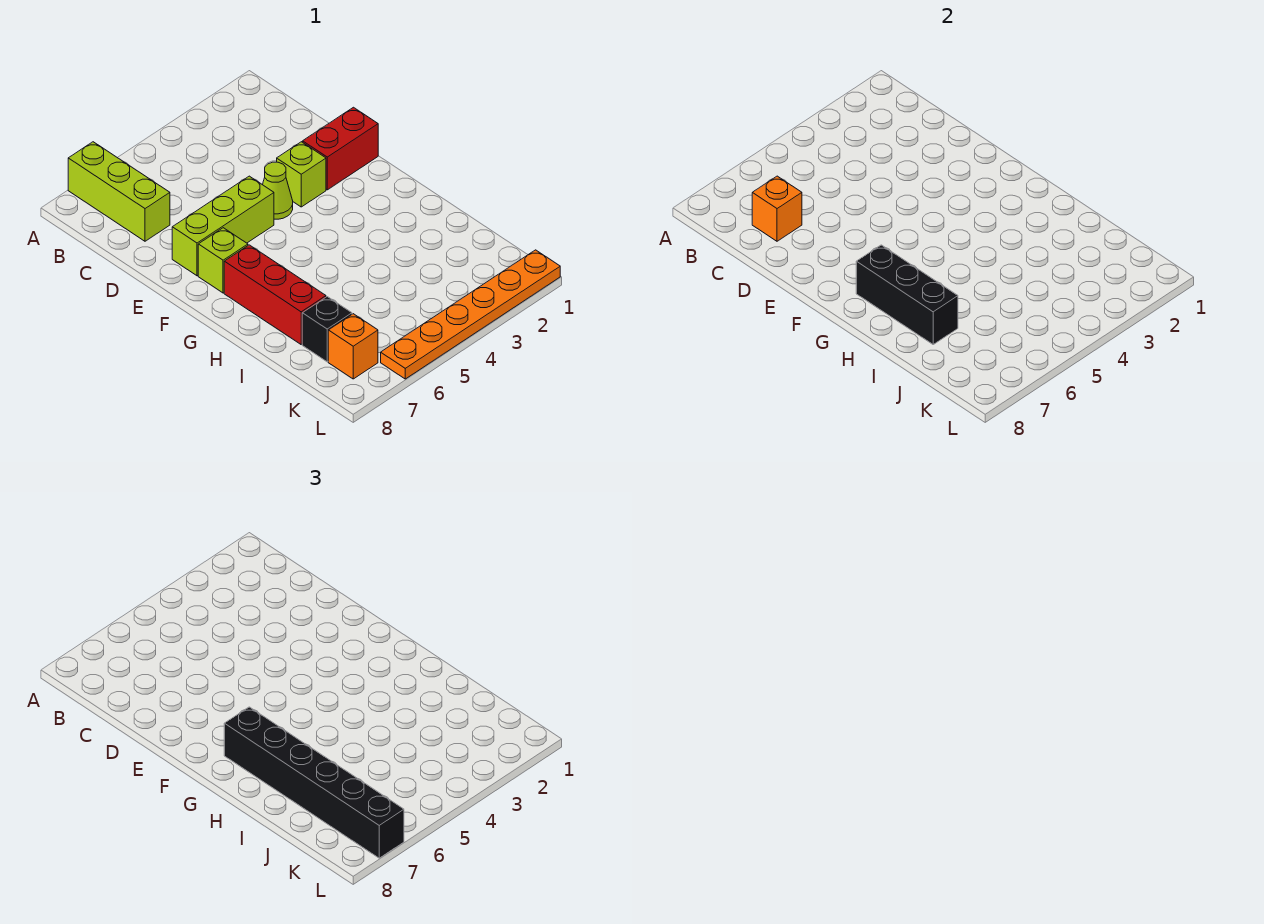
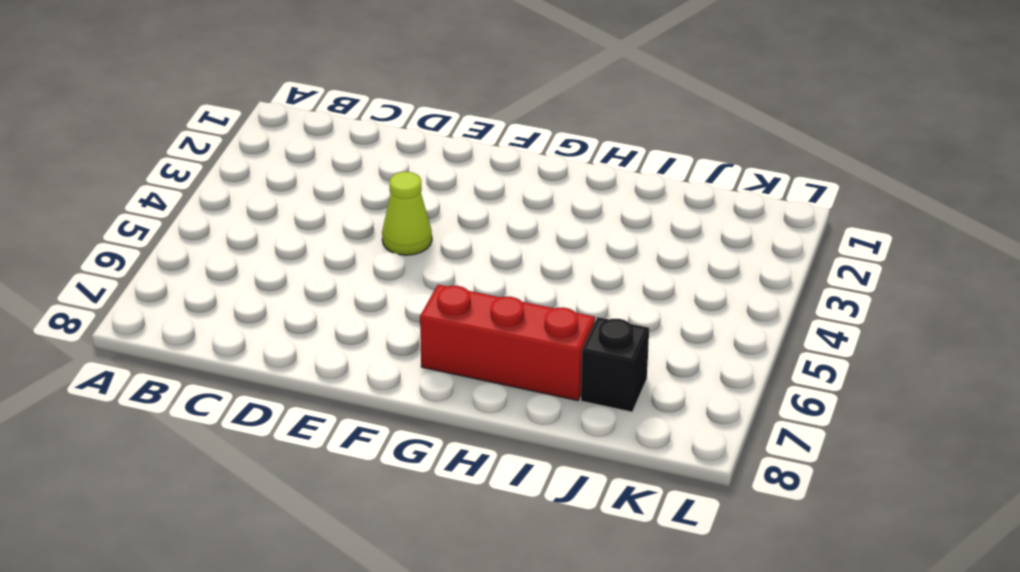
none -> lime 1x3 brick [68,142,170,241]
none -> red 1x2 brick [303,107,378,190]
none -> lime 1x1 brick [277,142,326,207]

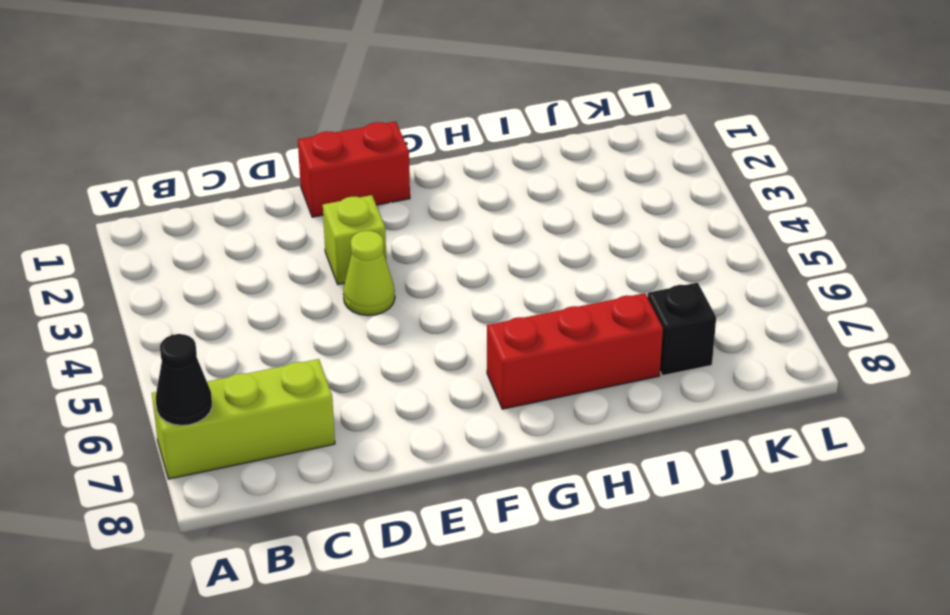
black 1x1 cone [156,334,212,426] -> none
red 1x2 brick [298,121,410,217] -> red 1x2 brick turned to [303,107,378,190]
none -> lime 1x3 brick [172,176,274,276]
none -> lime 1x1 brick [198,228,248,293]
none -> orange 1x1 brick [328,314,378,379]

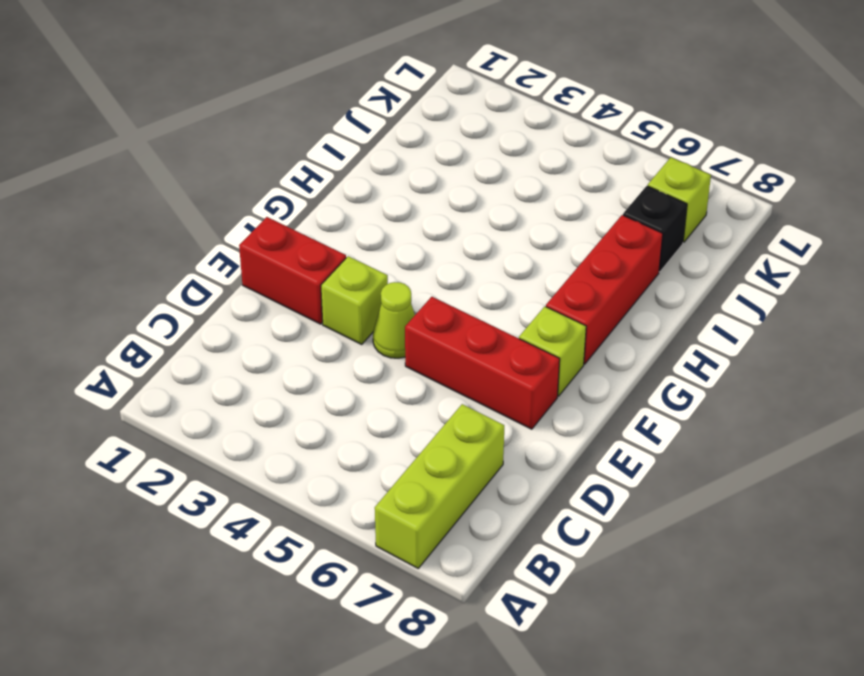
red 1x3 brick [405,297,560,429] -> lime 1x3 brick [172,176,274,276]
lime 1x1 brick [648,157,711,242] -> orange 1x1 brick [328,314,378,379]
none -> orange 1x6 plate [381,250,560,379]
none -> orange 1x1 brick [752,176,802,241]
none -> black 1x3 brick [856,245,958,344]

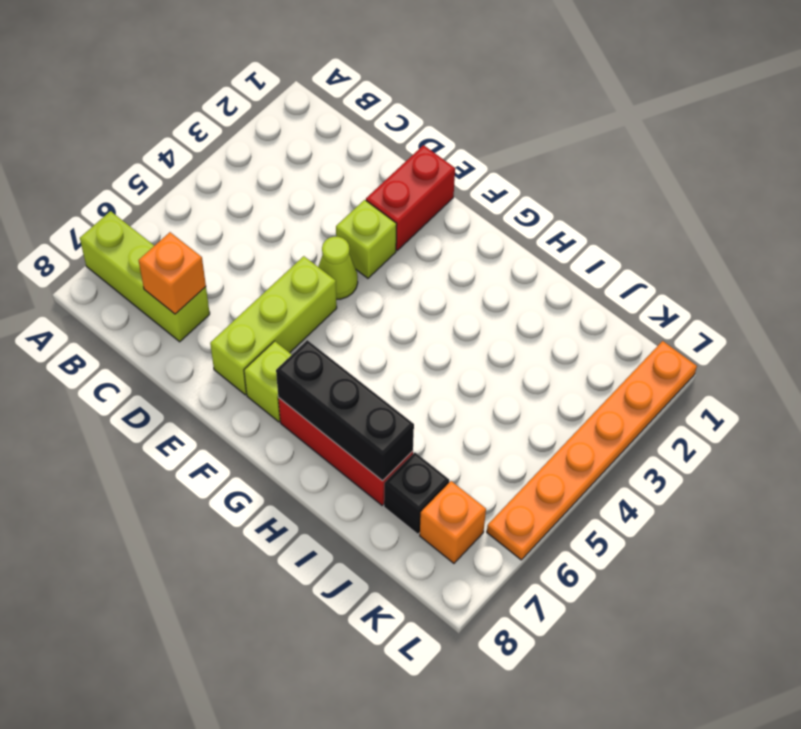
none -> black 1x6 brick [224,707,404,858]

